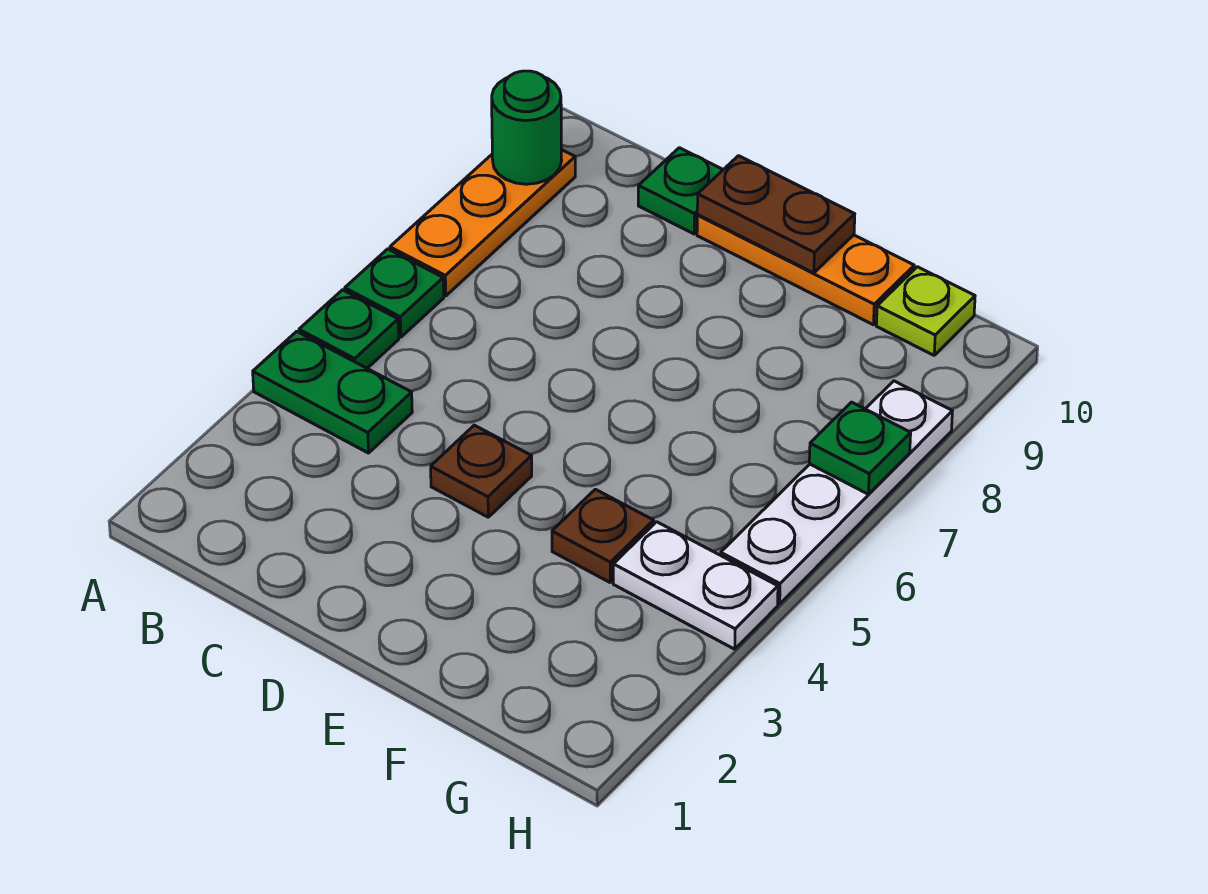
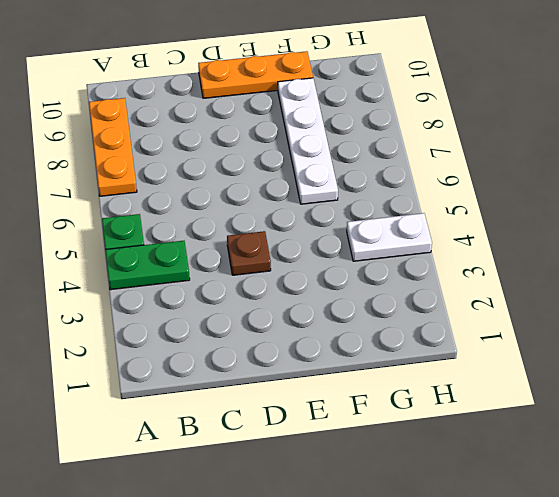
white 1x4 plate [278,78,338,204] -> white 1x4 plate moved to [721,381,952,604]
none -> green 1x1 plate [345,249,444,337]
none -> green 1x1 plate [638,148,723,234]
none -> brown 1x1 plate [552,489,654,582]

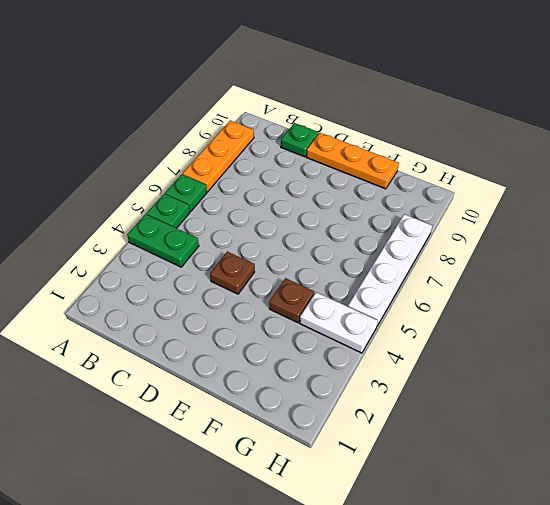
none -> lime 1x1 plate [876,267,975,355]
none -> green 1x1 round brick [492,71,562,184]
none -> brown 1x2 plate [697,156,855,273]

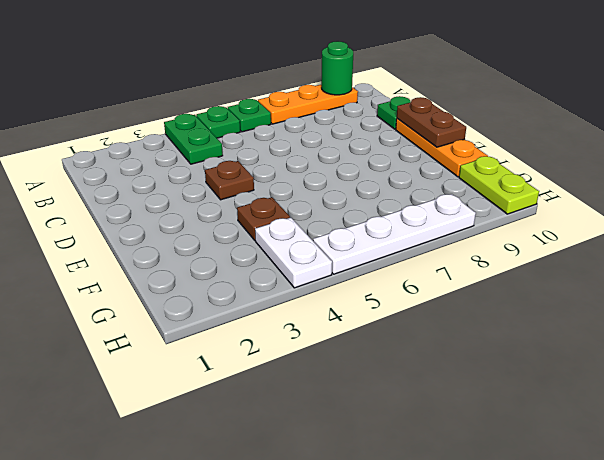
lime 1x2 plate [459,156,539,214] -> lime 1x1 plate [876,267,975,355]
none -> green 1x1 plate [809,402,911,494]

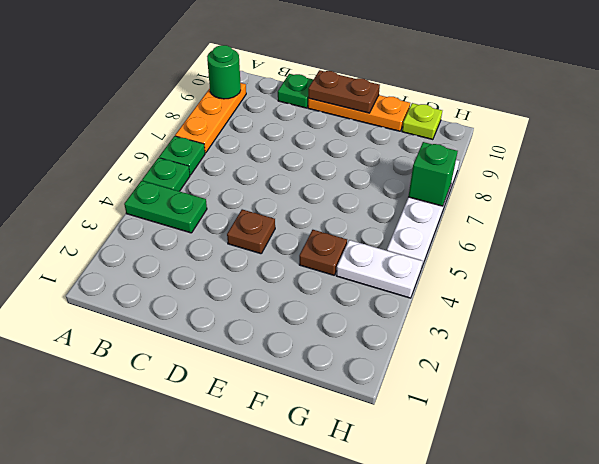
green 1x1 brick [408,142,458,206] -> green 1x1 plate [809,402,911,494]

